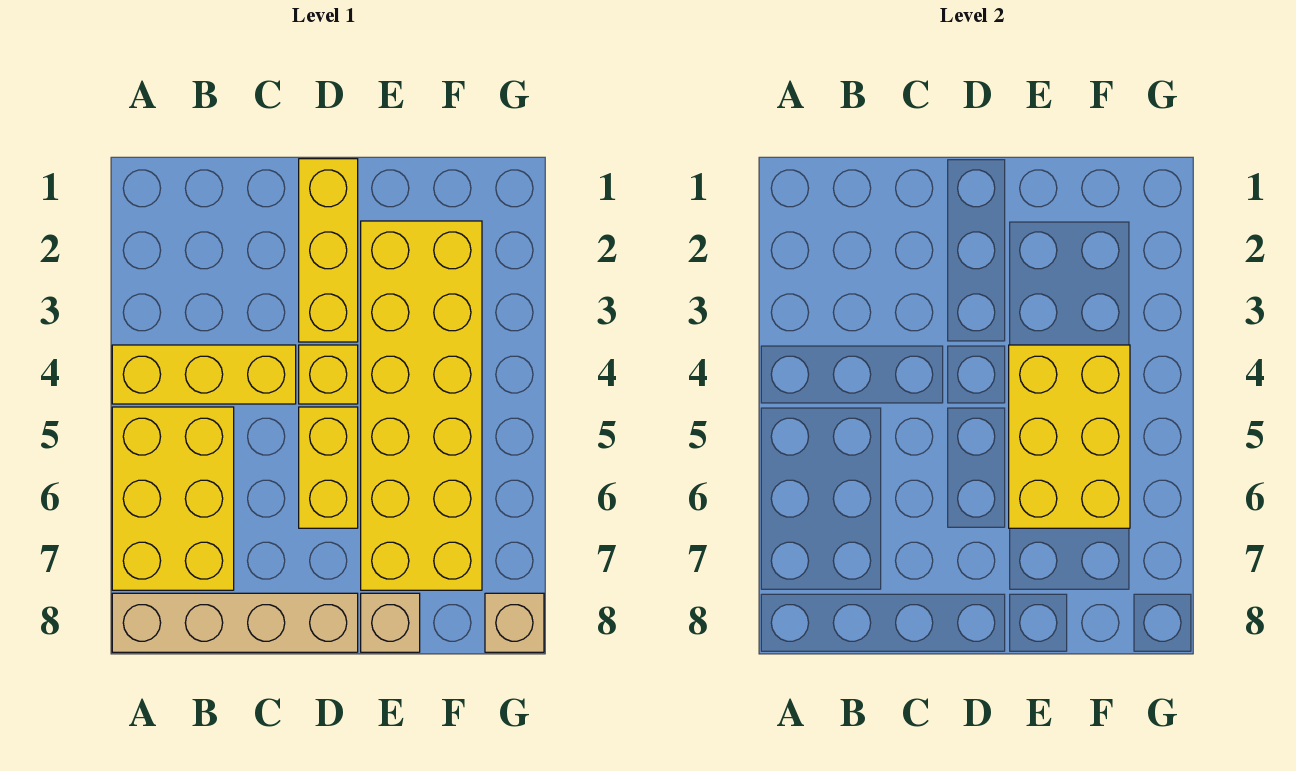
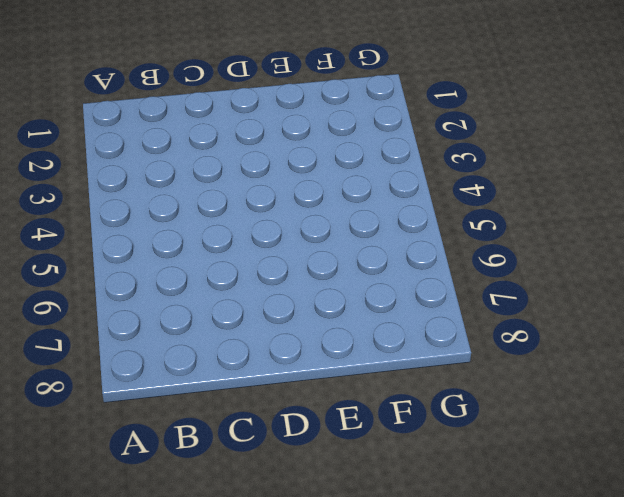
none -> yellow 1x3 brick [112,345,296,404]
none -> yellow 2x3 brick [112,407,234,590]

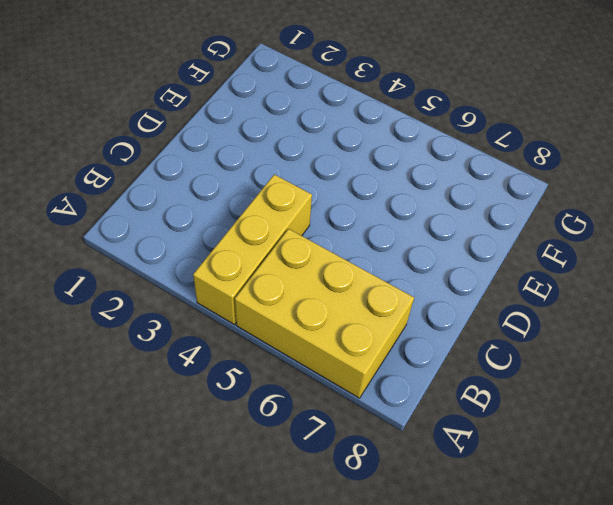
none -> tan 1x4 brick [112,593,358,652]
none -> yellow 1x3 brick [299,159,358,342]

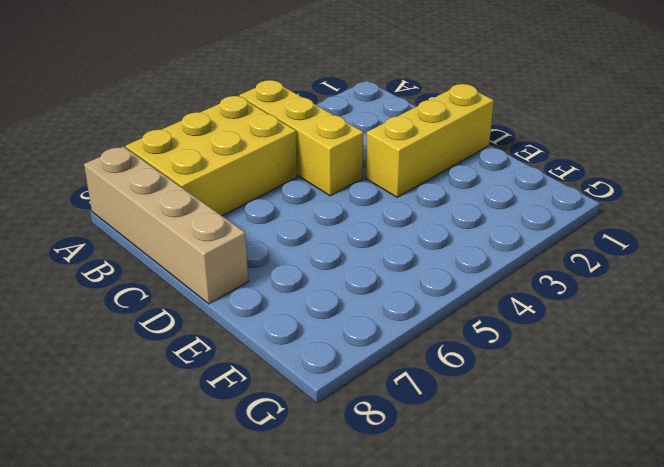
none -> yellow 1x1 brick [299,345,358,404]
none -> yellow 1x2 brick [299,407,358,528]

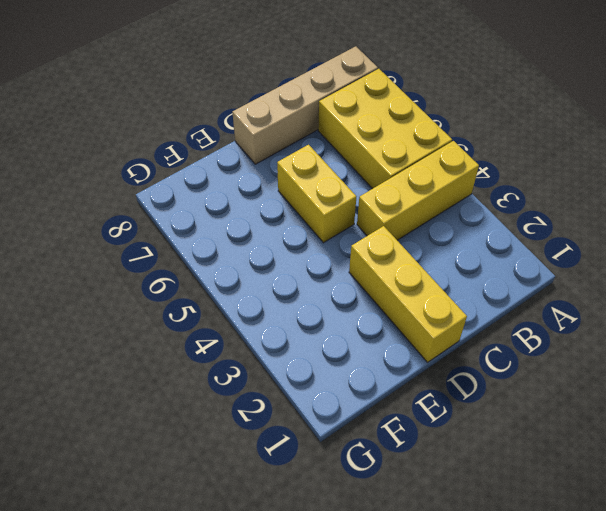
none -> yellow 1x1 brick [299,345,358,404]
none -> yellow 2x6 brick [361,221,482,590]

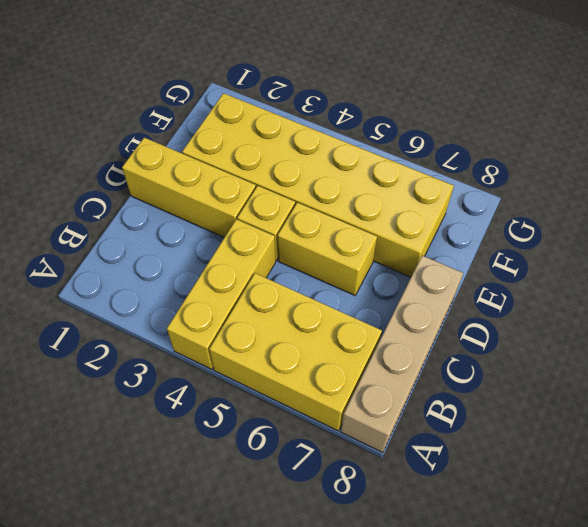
none -> tan 1x1 brick [361,593,420,652]
none -> tan 1x1 brick [485,593,544,652]

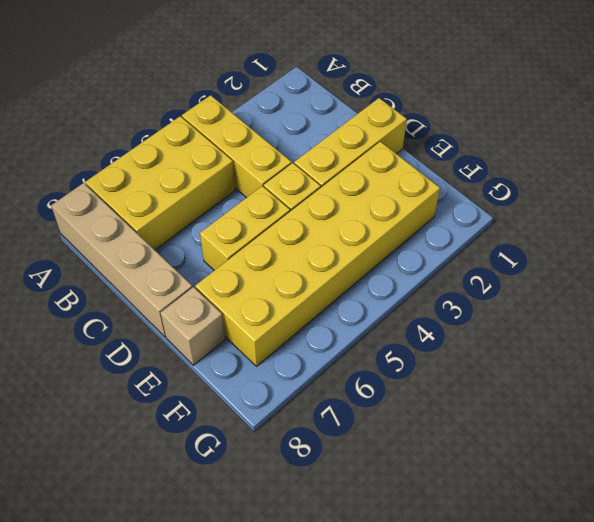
none -> tan 1x1 brick [485,593,544,652]
none -> yellow 2x3 brick [1009,345,1130,528]

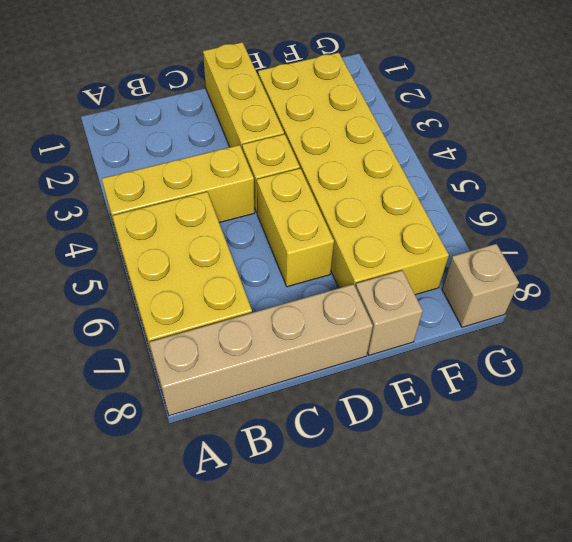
none -> yellow 2x3 brick [1009,345,1130,528]

